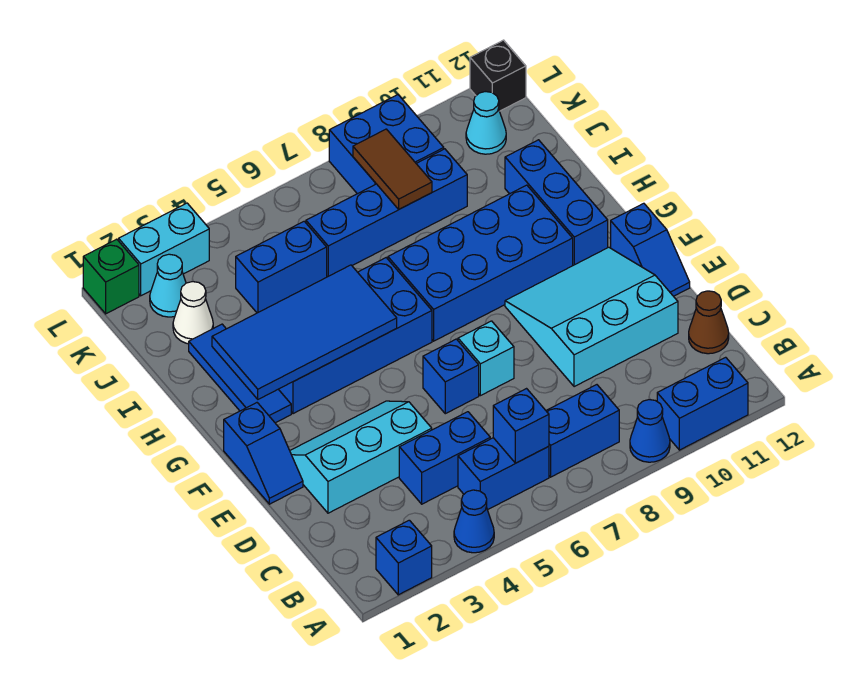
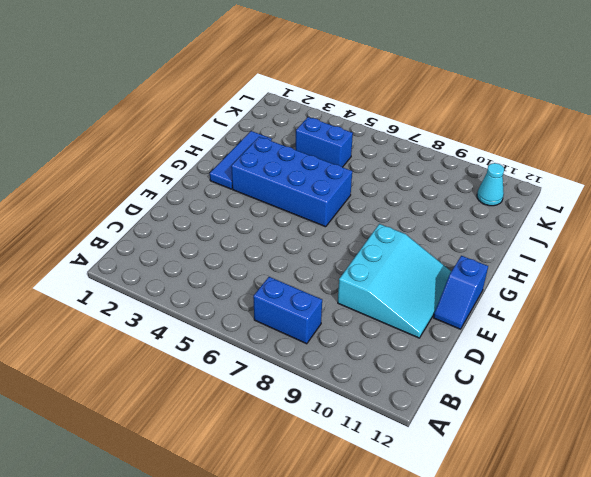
cyan 3x3 slope [338,224,451,338] -> cyan 3x3 slope turned to [505,247,678,387]
none -> blue 1x1 brick [376,520,432,595]
none -> blue 1x1 cone [454,490,494,553]
none -> blue 1x1 cone [630,400,670,462]
none -> blue 1x2 brick [657,357,748,450]

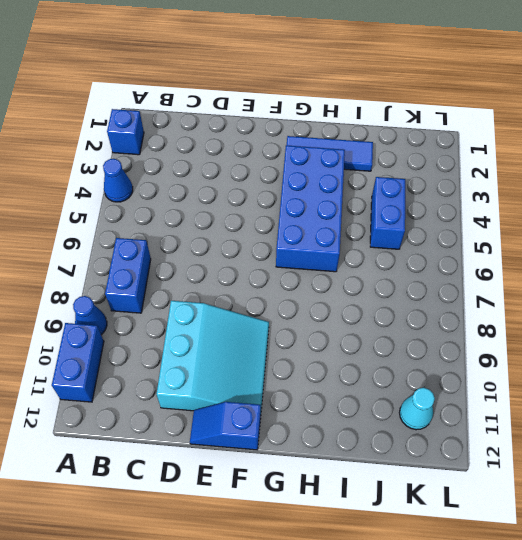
none -> blue 1x2 brick [458,438,549,510]
none -> blue 1x2 brick [399,412,490,504]
none -> brown 1x1 cone [689,291,729,354]
none -> cyan 2x3 slope [290,401,432,513]

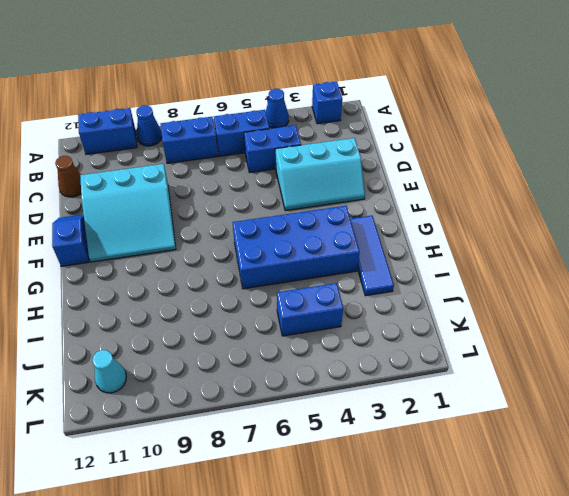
none -> blue 1x2 slope [224,403,303,504]
none -> blue 1x1 brick [423,339,479,414]
none -> cyan 1x1 brick [458,321,514,396]
none -> blue 2x4 brick [388,185,573,341]

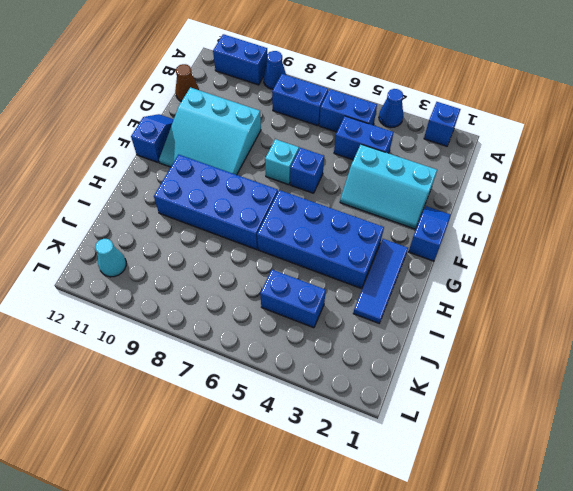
none -> blue 1x3 brick [505,140,608,265]
none -> white 1x1 cone [173,282,213,344]
none -> blue 1x4 brick [306,149,467,277]
none -> cyan 1x1 cone [150,254,186,317]

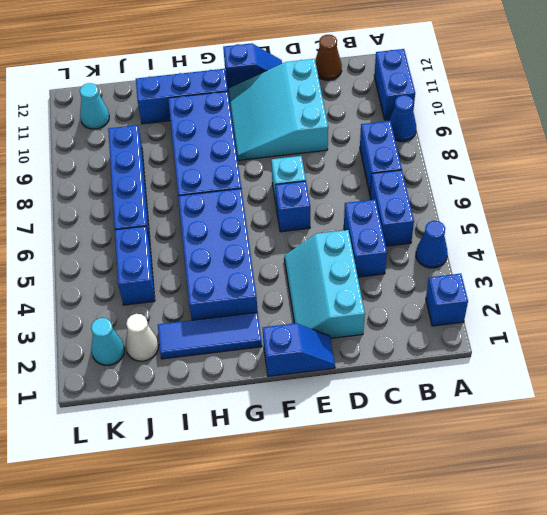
none -> blue 2x2 brick [329,95,444,194]
none -> green 1x1 brick [83,239,139,314]
none -> cyan 1x2 brick [119,203,209,296]
none -> black 1x1 brick [470,40,526,111]

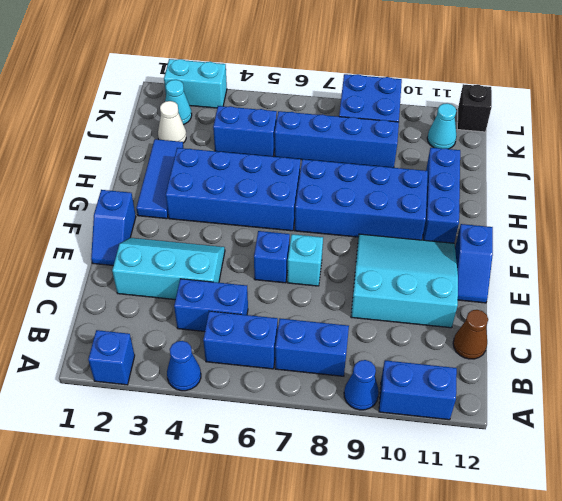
none -> green 1x1 brick [83,239,139,314]
none -> blue 1x1 brick [493,389,549,463]
none -> blue 2x4 tile [212,265,397,399]
none -> brown 1x2 tile [353,129,432,209]

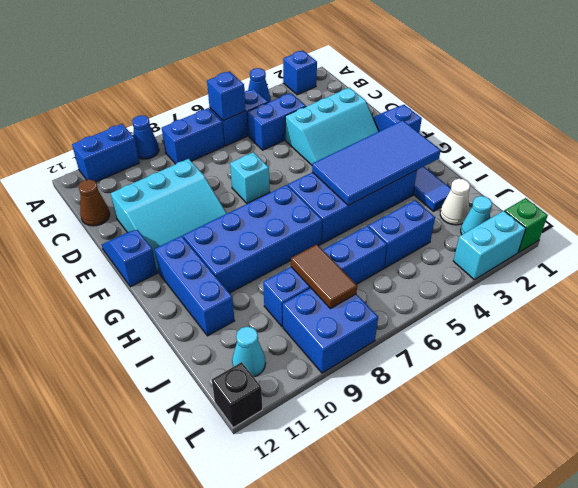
none -> blue 1x1 brick [423,339,479,414]

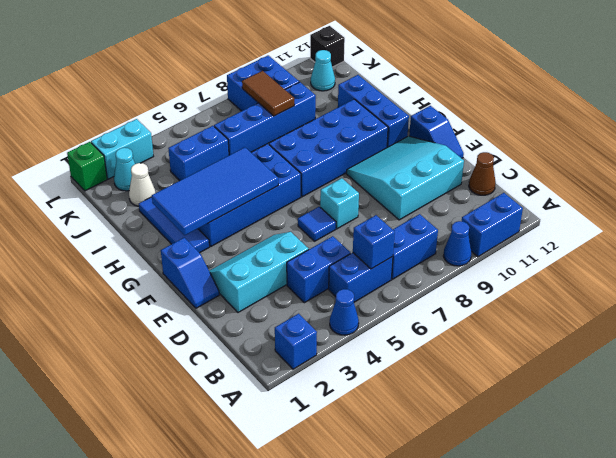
blue 1x1 tile [298,207,336,241] -> blue 1x1 brick [423,339,479,414]

